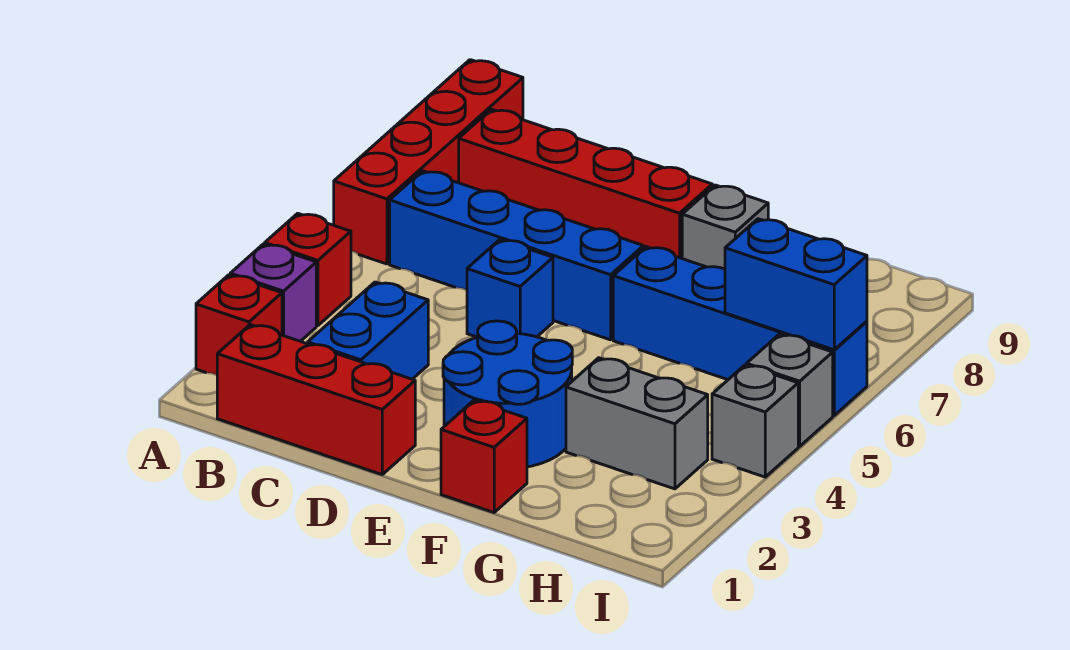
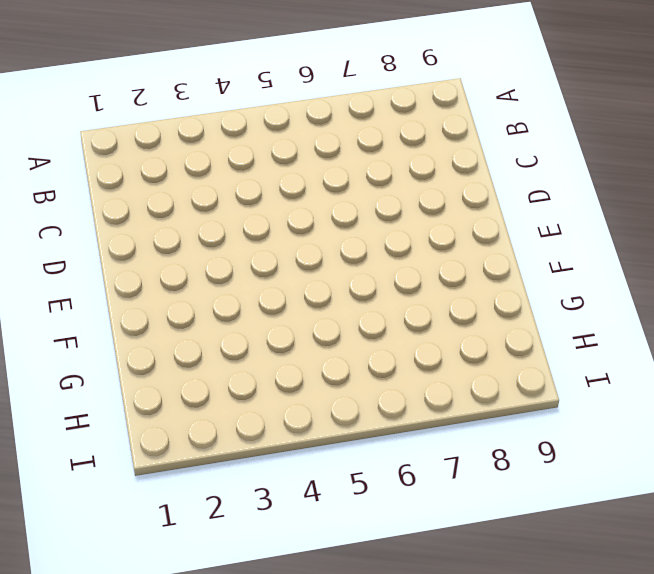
none -> red 1x1 brick [196,275,282,375]
none -> purple 1x1 brick [230,244,316,341]
none -> red 1x1 brick [265,213,351,326]

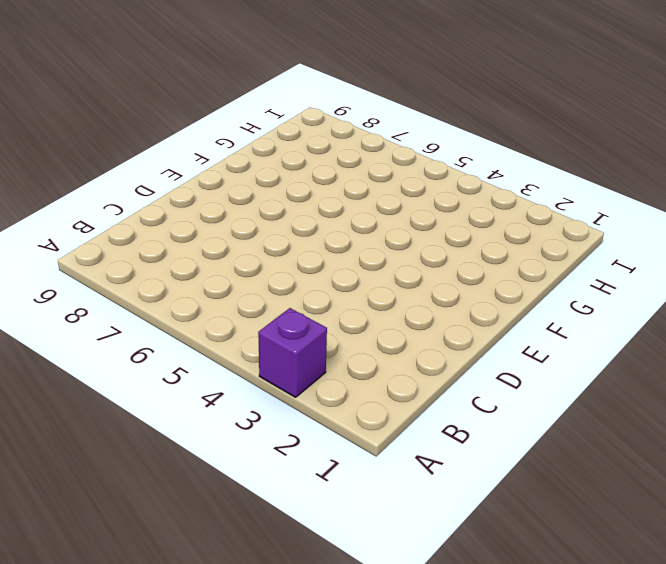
none -> red 1x1 brick [196,275,282,375]
none -> red 1x1 brick [265,213,351,326]
none -> red 1x4 brick [334,60,523,264]

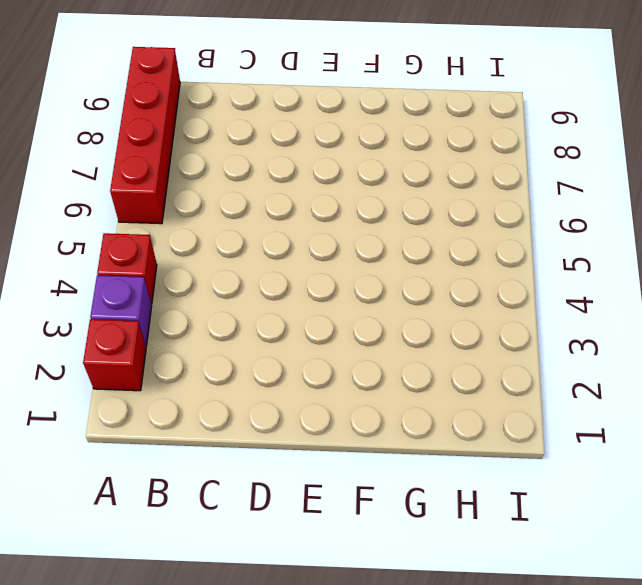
none -> red 1x3 brick [217,325,415,474]
none -> blue 1x4 brick [390,171,643,340]
none -> red 1x4 brick [459,109,712,258]

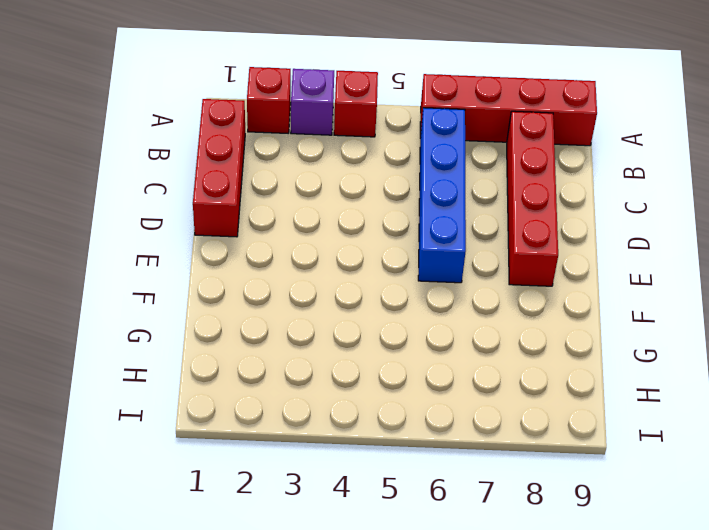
none -> blue 1x2 brick [308,282,428,379]
none -> blue 1x1 brick [467,240,553,337]
none -> blue 2x2 round brick [443,321,572,467]

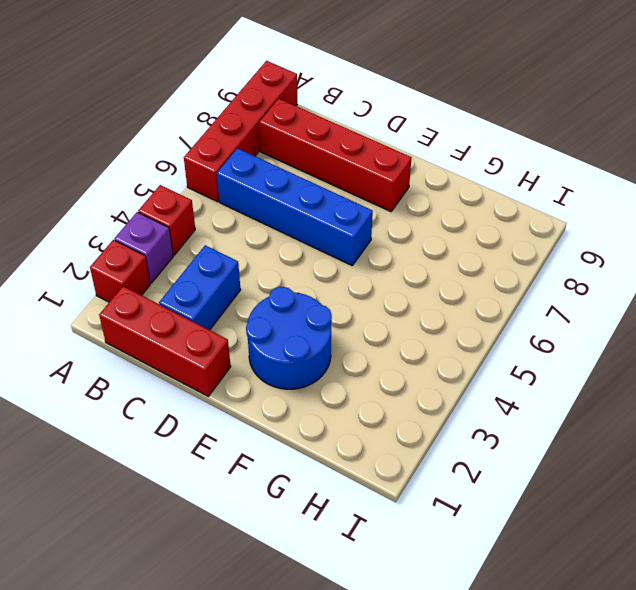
none -> blue 1x1 brick [467,240,553,337]
none -> red 1x1 brick [441,400,527,512]
none -> blue 1x4 brick [613,247,867,416]

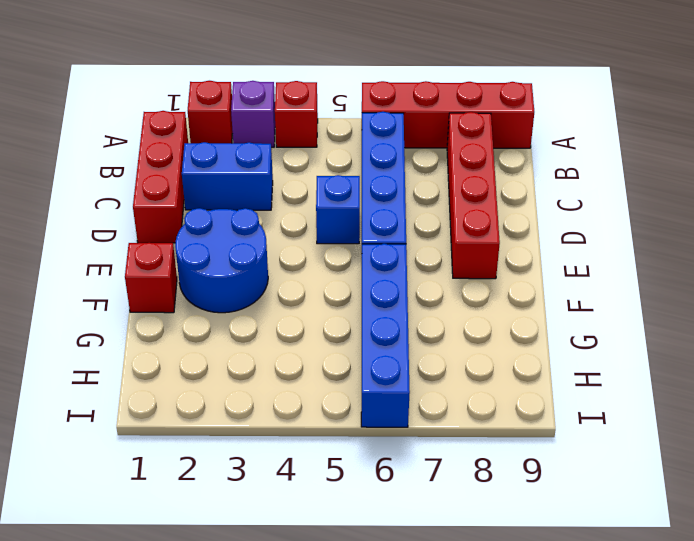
none -> grey 1x1 brick [682,185,768,269]
none -> grey 1x2 brick [566,358,708,489]
none -> grey 1x1 brick [712,365,798,477]

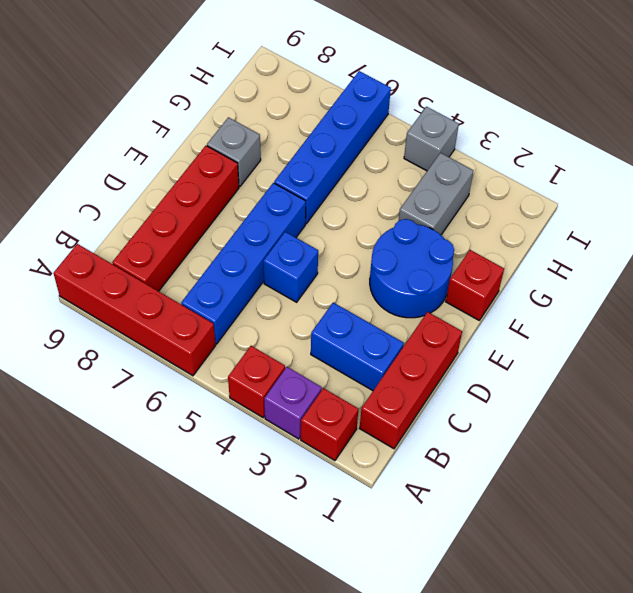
none -> grey 1x1 brick [747,334,833,446]
none -> blue 1x2 brick [725,219,867,350]

